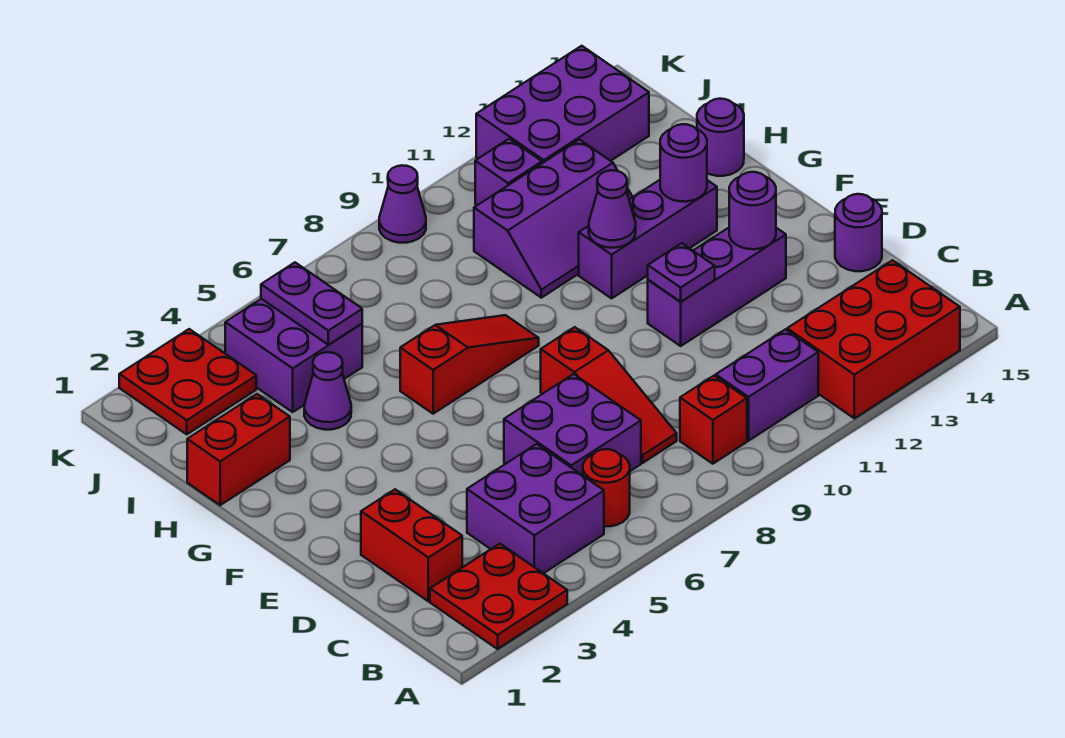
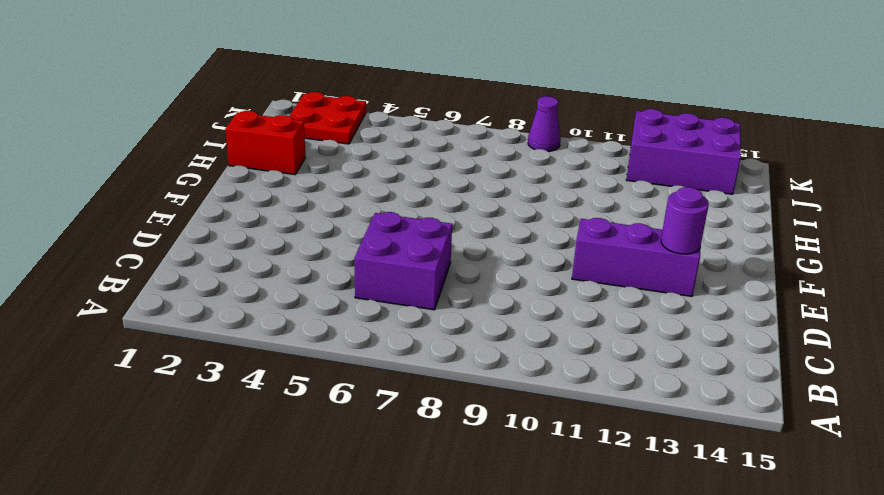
none -> red 2x2 plate [430,544,567,649]
none -> red 2x3 brick [787,260,960,418]
none -> purple 2x2 brick [467,444,604,573]

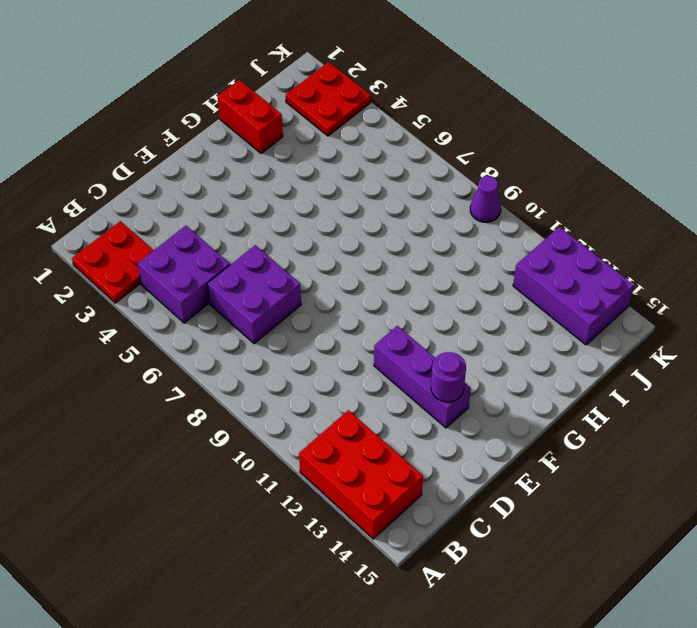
none -> red 1x1 round brick [583,449,630,526]
none -> red 1x1 brick [680,376,747,464]
none -> purple 1x2 brick [716,329,818,441]

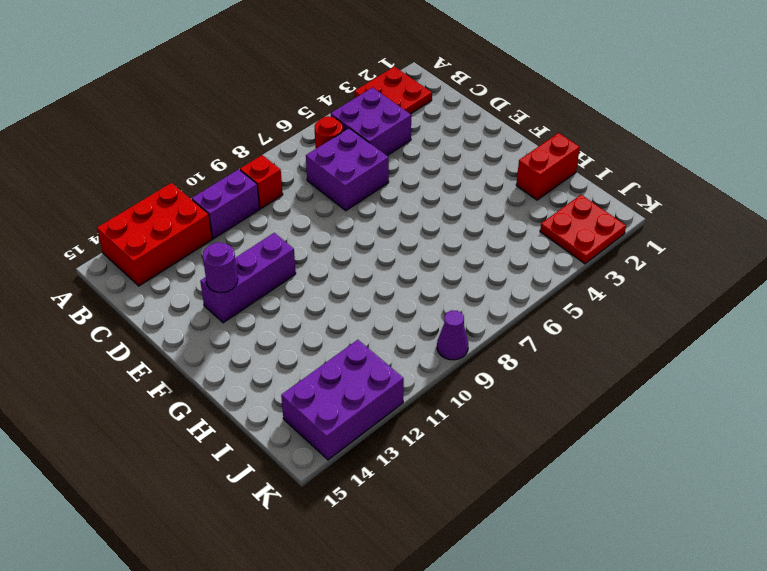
none -> red 1x2 brick [361,489,462,601]
none -> red 1x3 slope [541,327,677,463]
none -> purple 1x1 round brick [835,194,882,271]

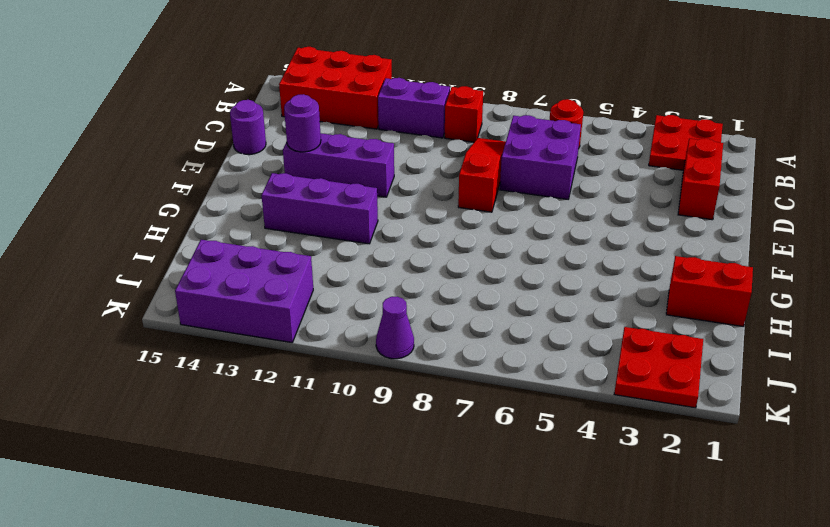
none -> purple 2x2 brick [467,444,604,573]
none -> red 1x3 slope [400,315,539,414]
none -> purple 1x1 cone [304,352,351,430]

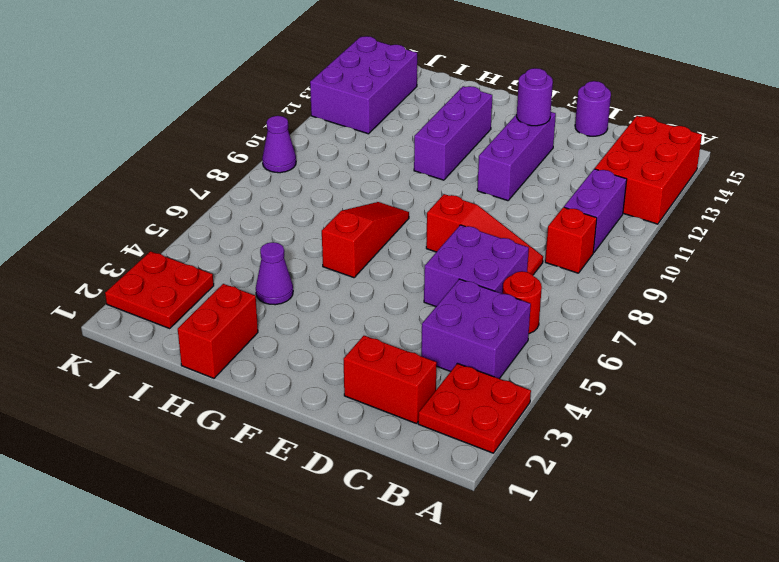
none -> purple 2x3 slope [474,140,632,298]
none -> purple 1x1 round brick [697,99,744,176]
none -> purple 2x2 brick [225,299,362,412]

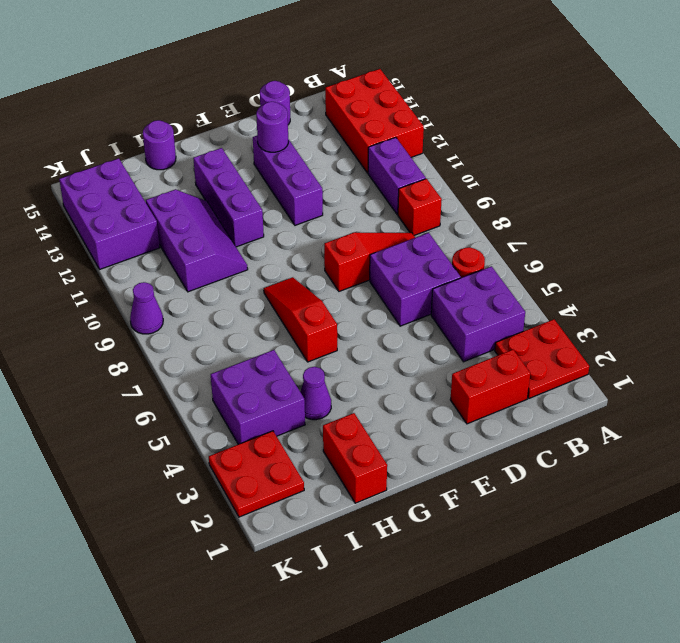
none -> purple 1x1 brick [475,139,542,205]
none -> purple 1x1 plate [648,243,715,302]
none -> purple 1x1 cone [589,170,636,248]

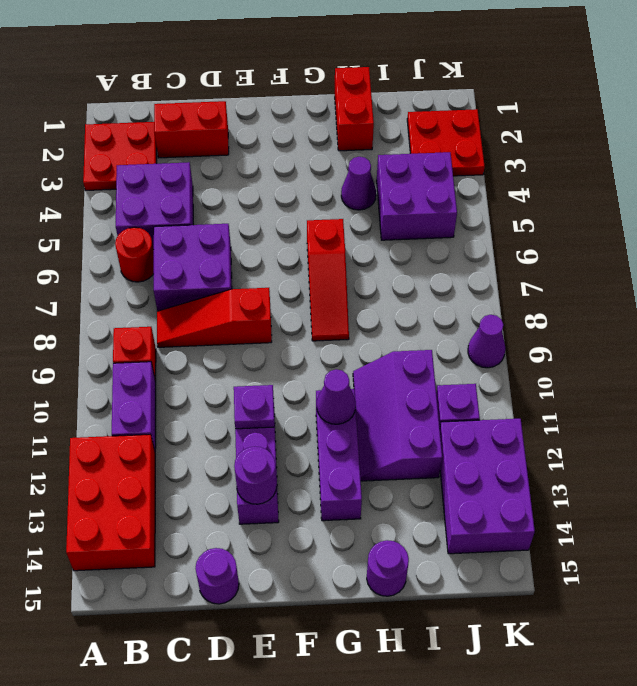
none -> purple 1x1 round brick [660,124,707,202]
none -> purple 1x2 plate [261,263,362,345]

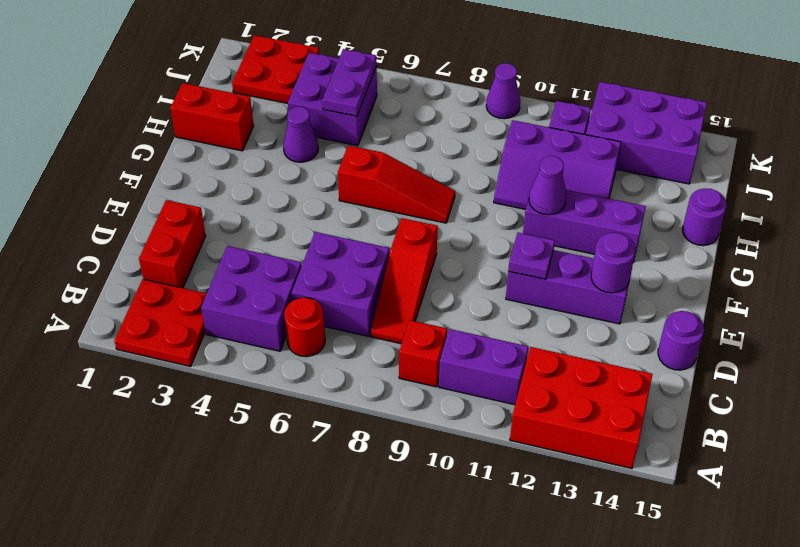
none -> purple 1x1 round brick [660,124,707,202]

